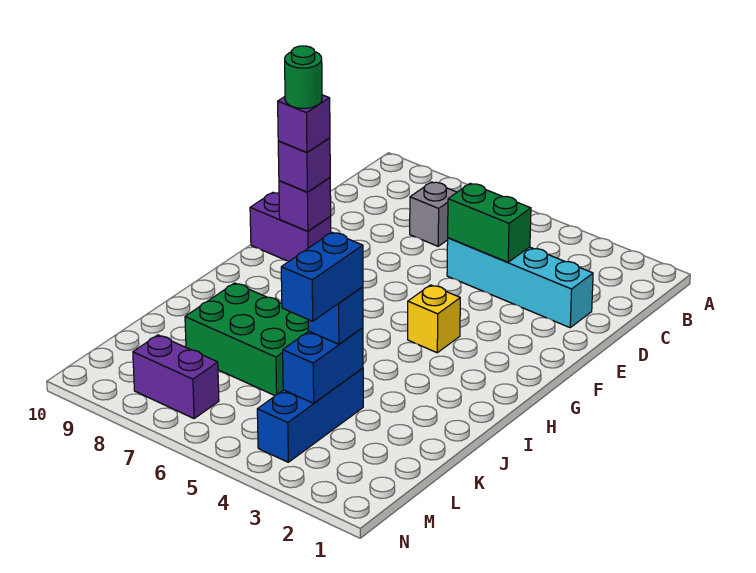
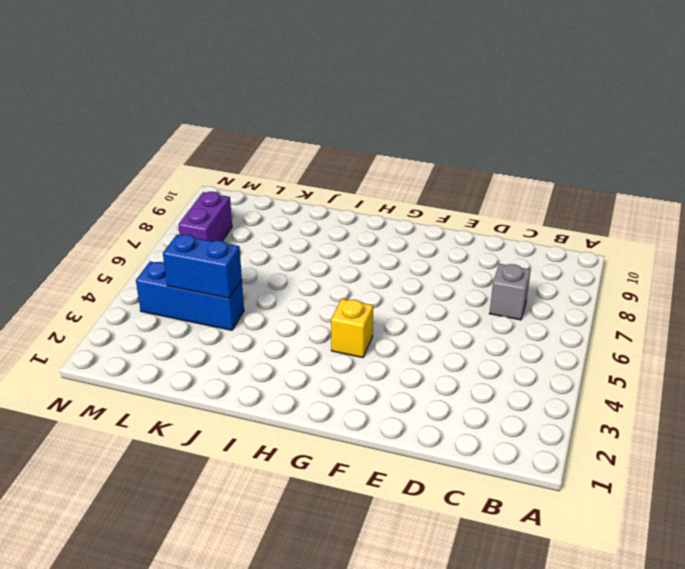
none -> cyan 1x4 brick [447,238,593,328]
none -> purple 1x2 brick [250,192,331,261]
none -> green 2x3 brick [185,283,308,395]

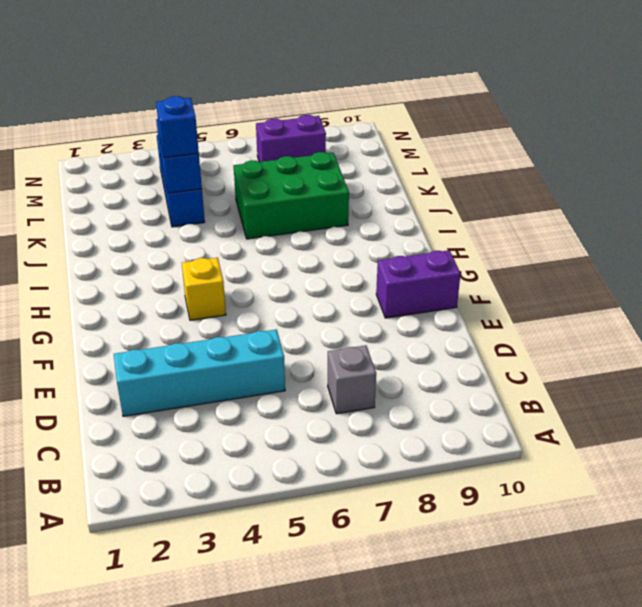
none -> green 1x2 brick [448,183,531,262]
none -> purple 1x1 brick [279,178,331,231]
none -> purple 1x1 brick [278,138,330,192]

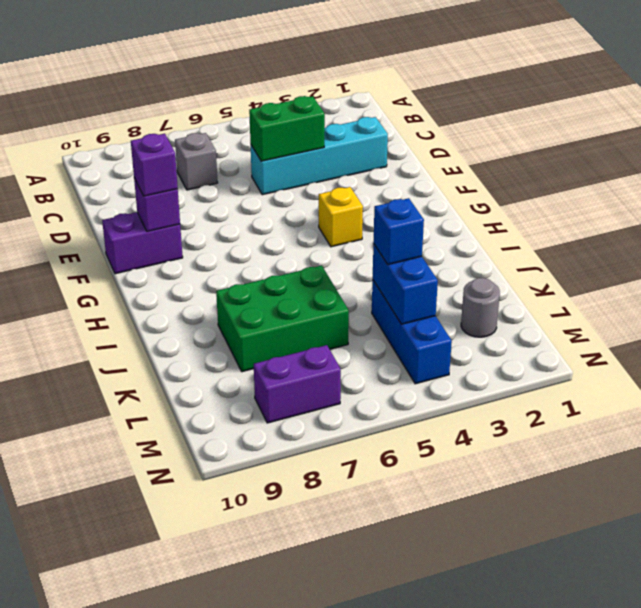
grey 1x1 round brick [461,278,500,337] -> none
none -> purple 1x1 brick [278,95,330,153]
none -> blue 1x2 brick [281,232,363,321]
none -> green 1x1 round brick [285,46,322,108]

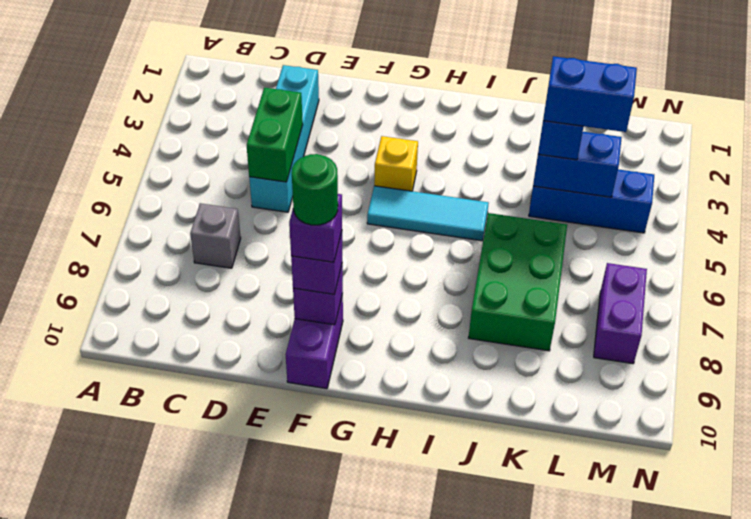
cyan 1x3 tile [367,186,489,241] -> none

